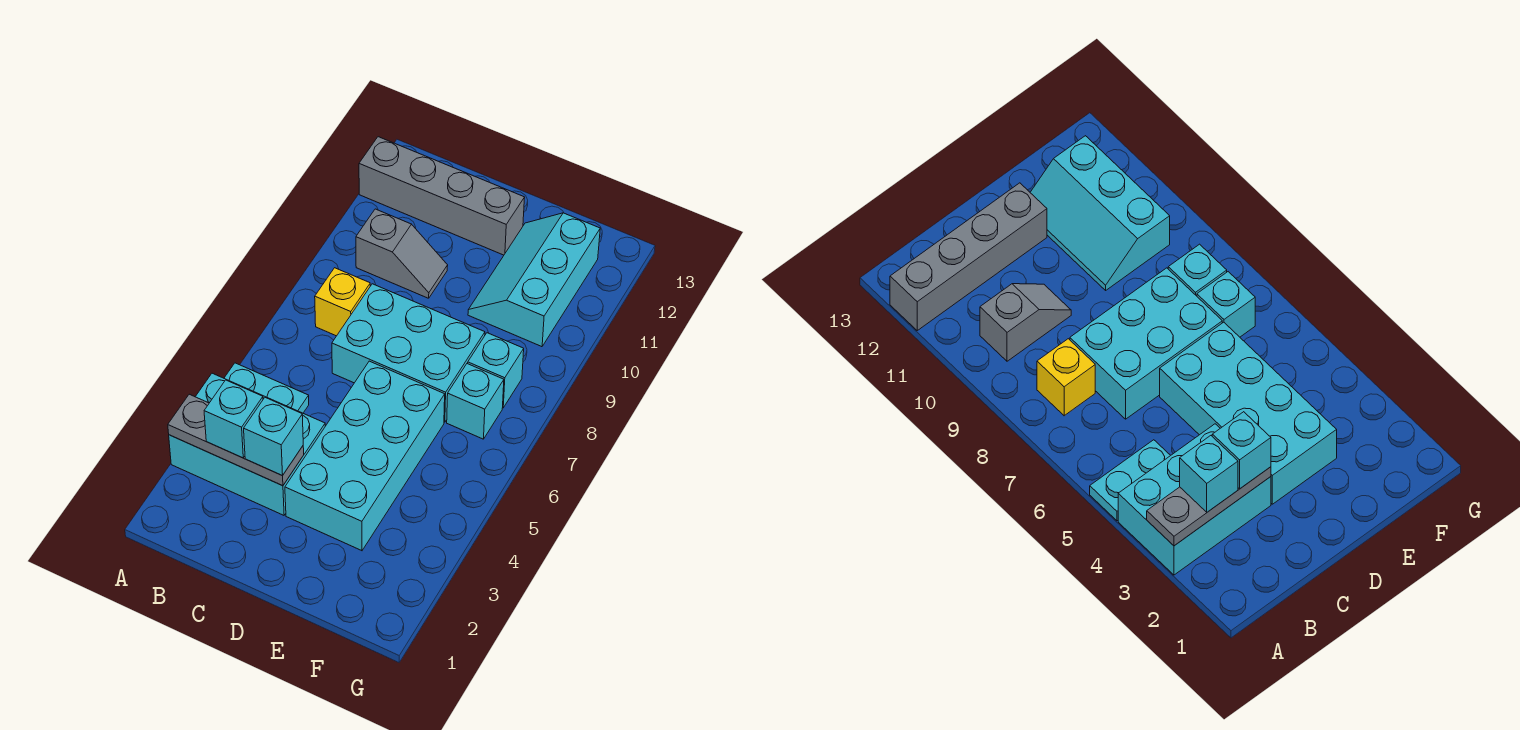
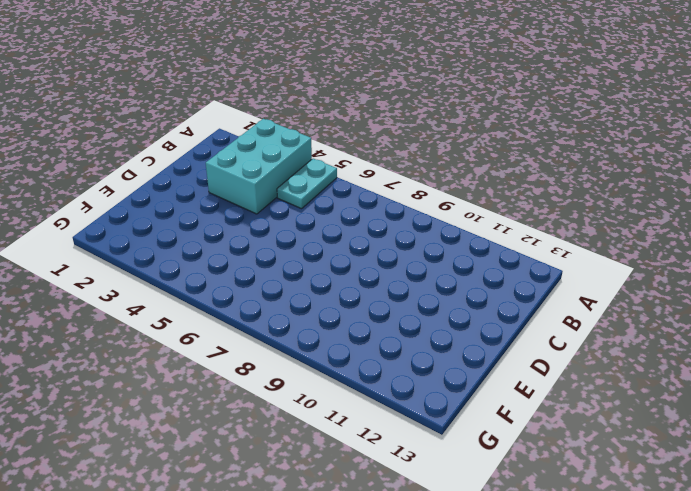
none -> grey 1x4 brick [359,137,525,255]
none -> yellow 1x1 brick [315,268,370,336]
none -> grey 1x2 slope [356,209,448,298]

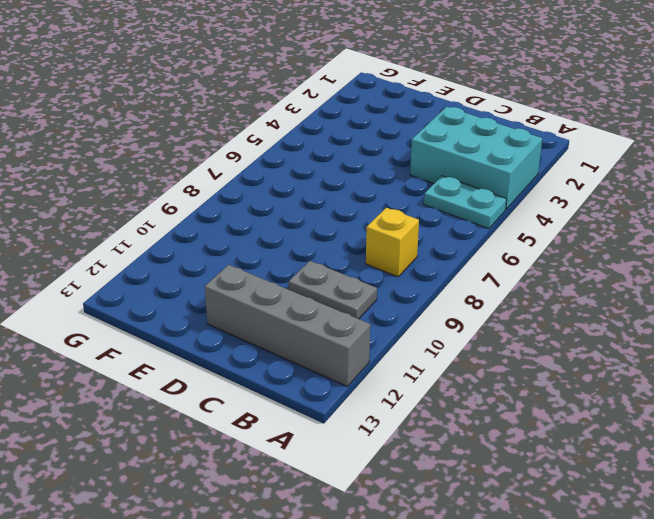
grey 1x2 plate [289,261,377,319] -> grey 1x2 slope [356,209,448,298]
none -> cyan 2x3 brick [332,284,485,422]
none -> cyan 2x4 brick [285,361,445,551]
none -> cyan 2x3 slope [468,213,600,347]

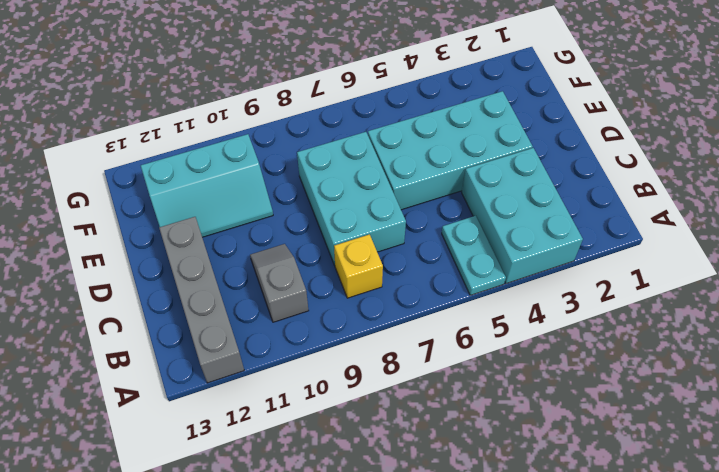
none -> cyan 1x1 brick [447,364,504,439]
none -> cyan 1x1 brick [468,333,524,408]
none -> grey 1x3 plate [168,394,304,486]

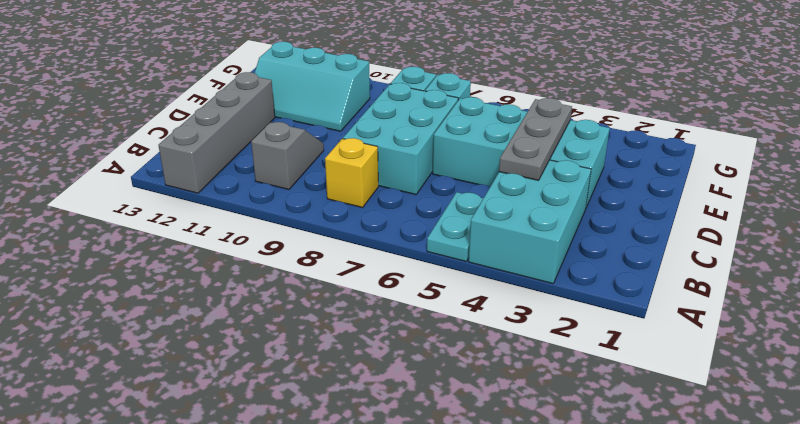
grey 1x3 plate [499,98,572,180] -> grey 1x3 plate moved to [168,394,304,486]
none -> cyan 1x1 brick [204,380,263,458]
none -> cyan 1x1 brick [244,398,303,476]

